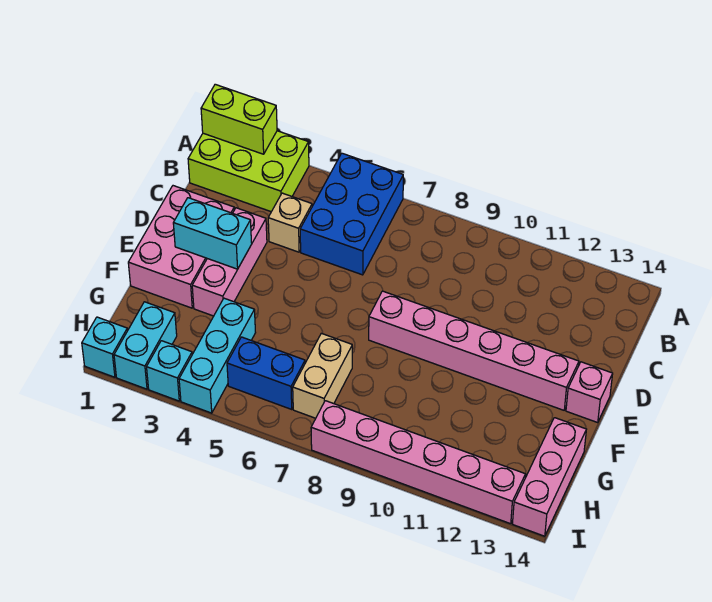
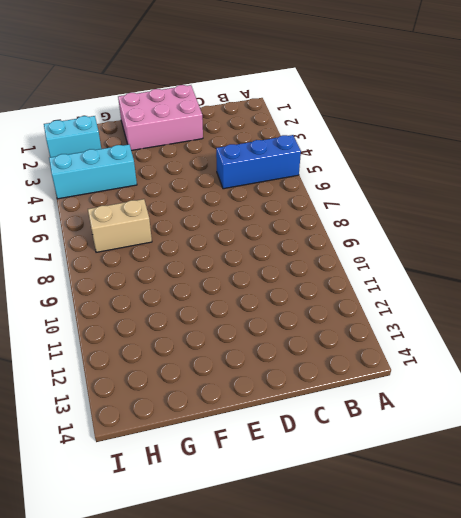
blue 1x3 brick [216,135,301,189] -> blue 2x3 brick [300,153,403,275]
none -> lime 2x3 brick [188,131,309,212]
none -> tan 1x1 brick [268,193,312,252]
none -> pink 1x3 brick [192,208,267,316]

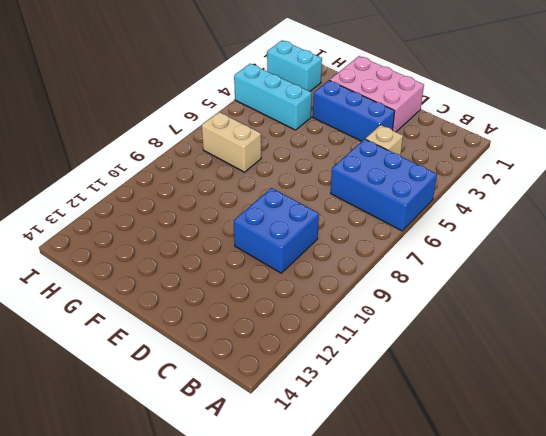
blue 2x2 brick [234,188,319,273] -> none
blue 1x3 brick [313,80,395,141] -> pink 1x3 brick [192,208,267,316]
none -> lime 2x3 brick [188,131,309,212]
none -> pink 1x6 brick [369,291,579,410]
none -> pink 1x1 brick [566,362,613,422]

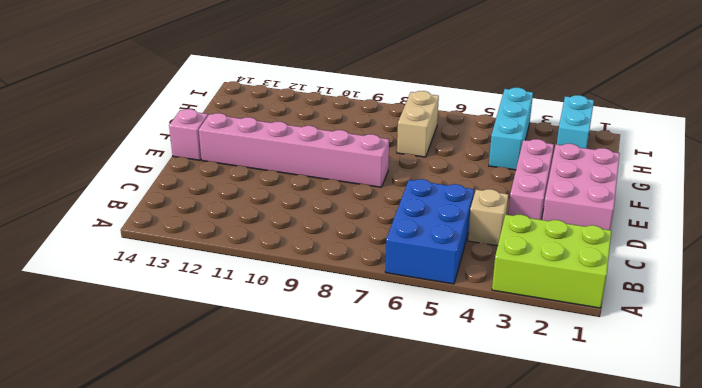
none -> pink 1x3 brick [512,418,586,536]
none -> blue 1x2 brick [227,337,305,409]
none -> cyan 1x1 brick [82,317,128,377]

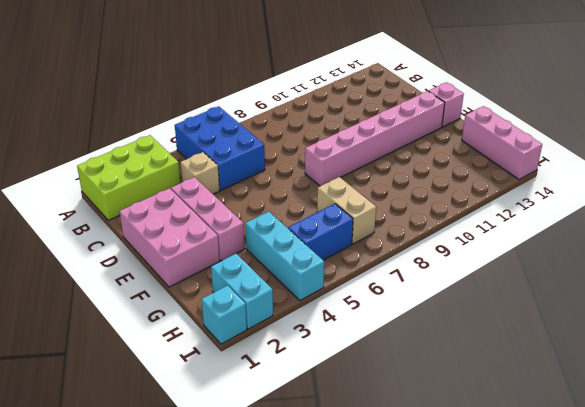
none -> cyan 1x1 brick [147,341,192,401]
none -> pink 1x6 brick [311,401,526,524]
none -> lime 1x2 brick [201,84,277,154]

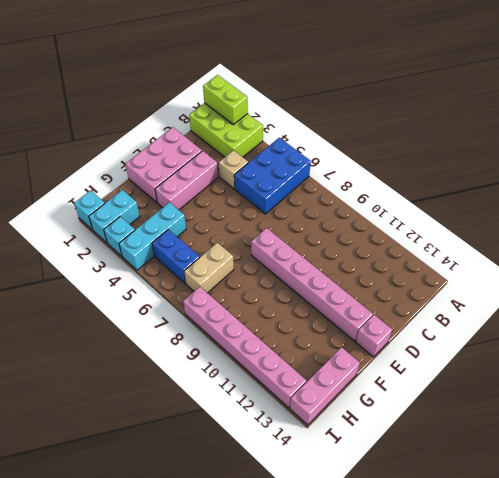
none -> cyan 1x2 brick [173,198,252,269]

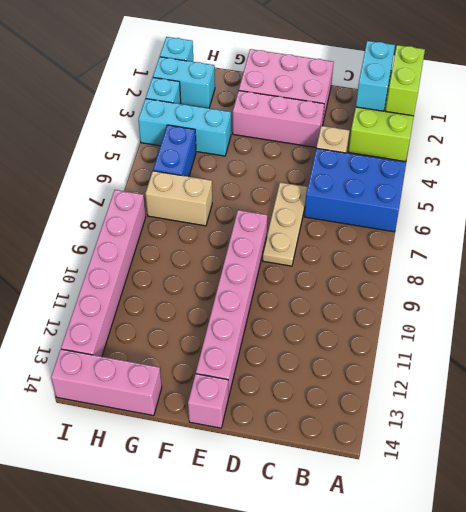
cyan 1x2 brick [356,41,395,111] -> cyan 1x2 brick moved to [173,198,252,269]
tan 1x3 plate [263,182,308,266] -> none

